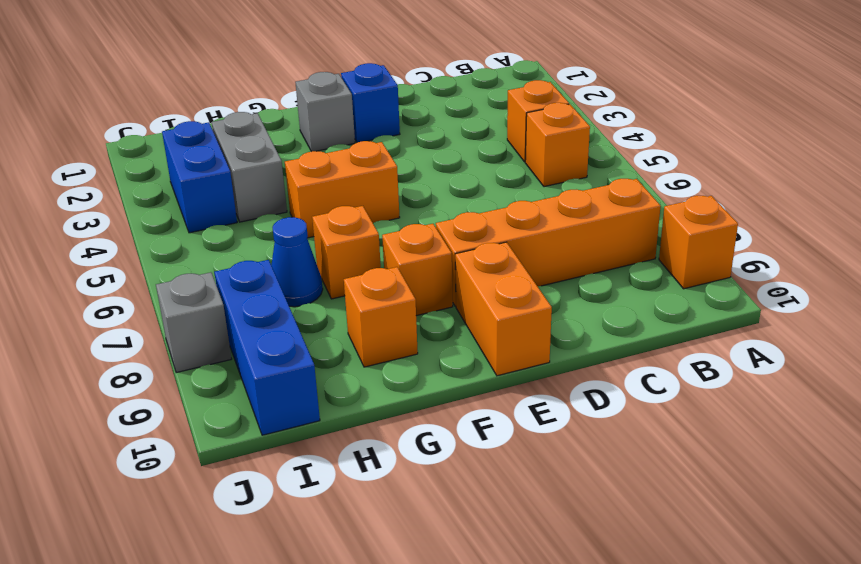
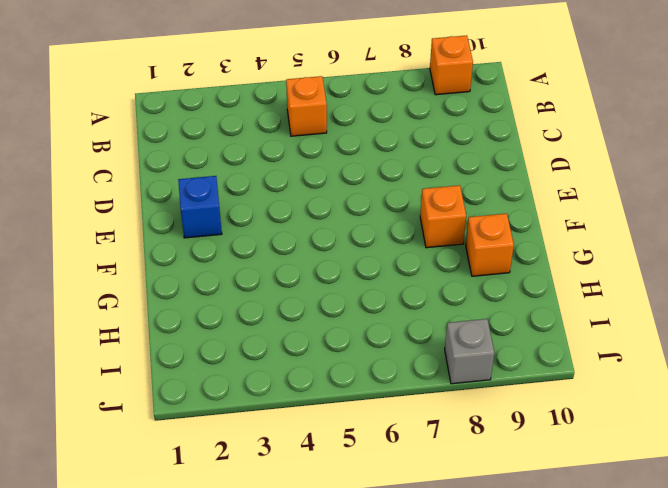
none -> orange 1x1 brick [507,80,569,162]
none -> orange 1x4 brick [436,179,661,306]
none -> orange 1x2 brick [455,242,552,376]

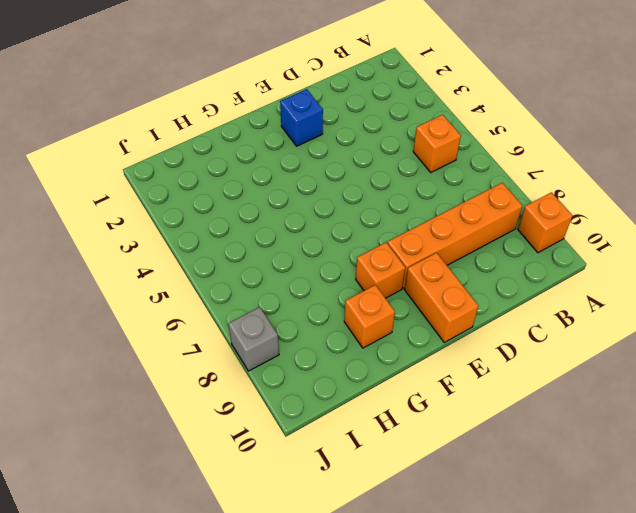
none -> orange 1x1 brick [507,80,569,162]
none -> grey 1x1 brick [295,72,355,151]
none -> orange 1x2 brick [285,141,400,238]

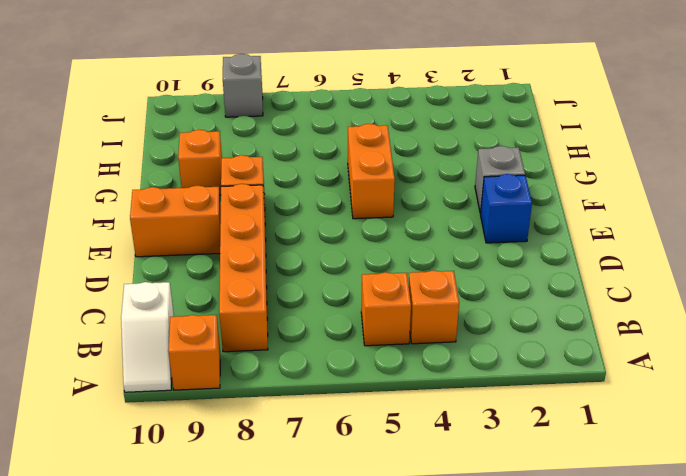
white 1x2 slope [121,282,174,392] -> none
none -> orange 1x1 brick [312,206,381,299]
none -> grey 1x2 brick [212,112,287,222]
none -> blue 1x1 cone [271,217,323,307]

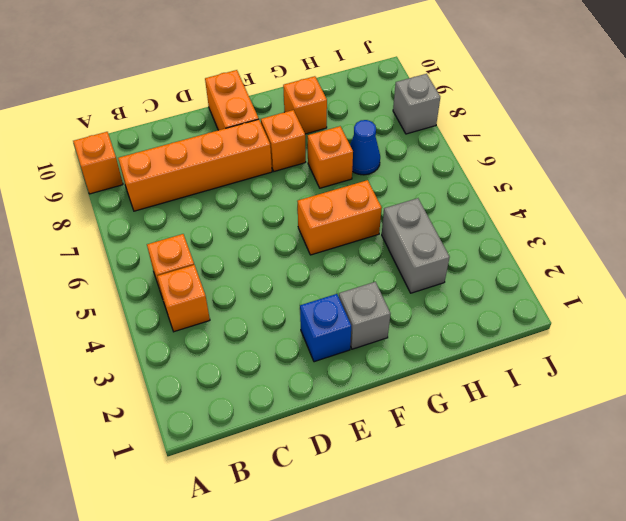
none -> blue 1x2 brick [162,121,237,233]
none -> blue 1x3 brick [214,260,320,435]

